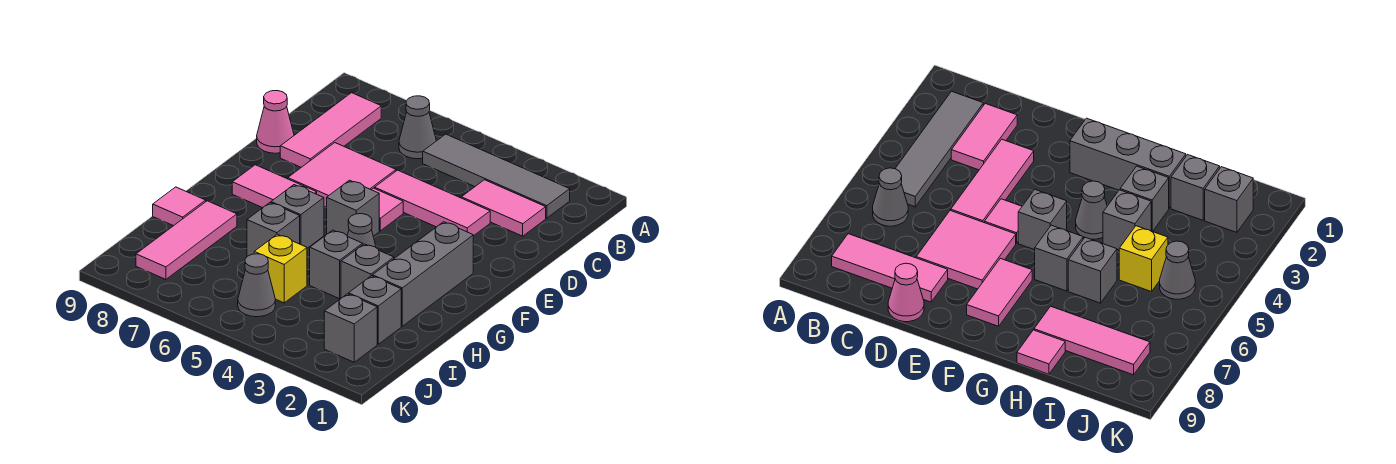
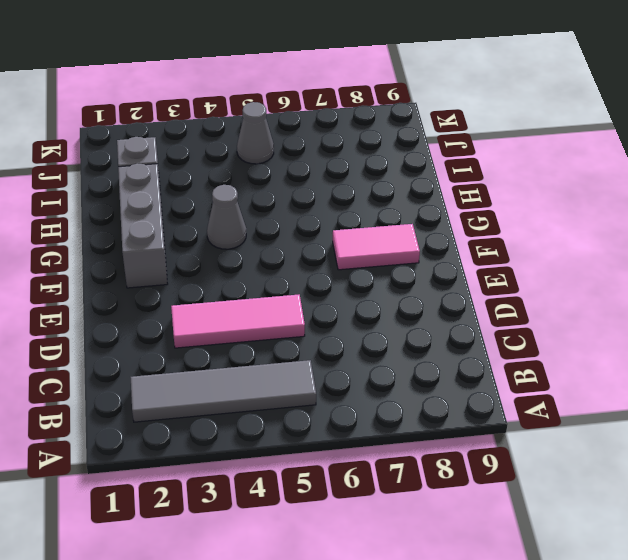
none -> grey 1x1 cone [399,96,436,159]
none -> pink 1x3 tile [280,93,381,167]
none -> pink 1x2 tile [461,180,546,236]

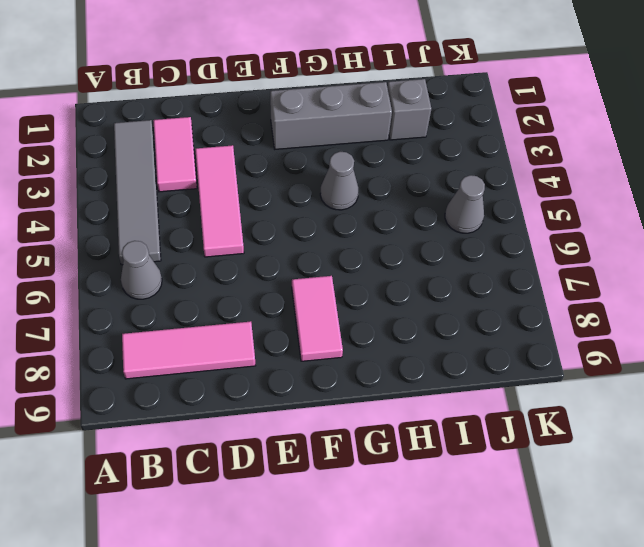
none -> pink 2x2 tile [288,143,396,207]
none -> pink 1x1 cone [257,91,294,153]
none -> pink 1x1 tile [372,188,403,231]

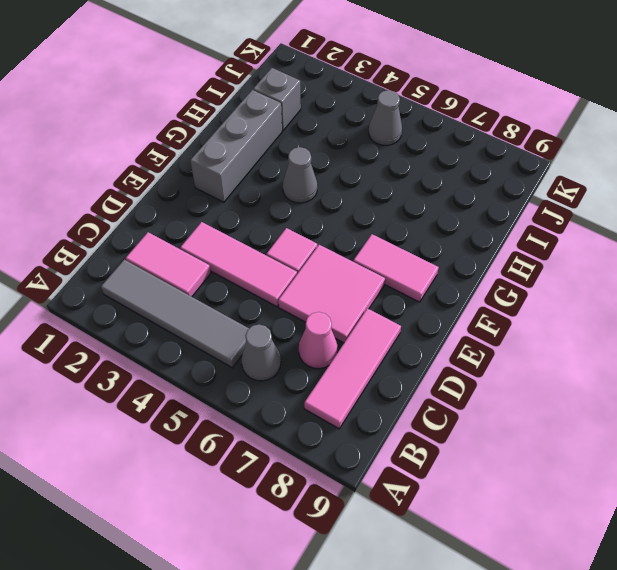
pink 1x1 cone [299,312,338,369] -> pink 1x1 cone moved to [257,91,294,153]
none -> grey 1x1 brick [327,180,379,236]
none -> grey 1x1 brick [271,185,324,248]
none -> grey 1x1 brick [341,244,394,298]

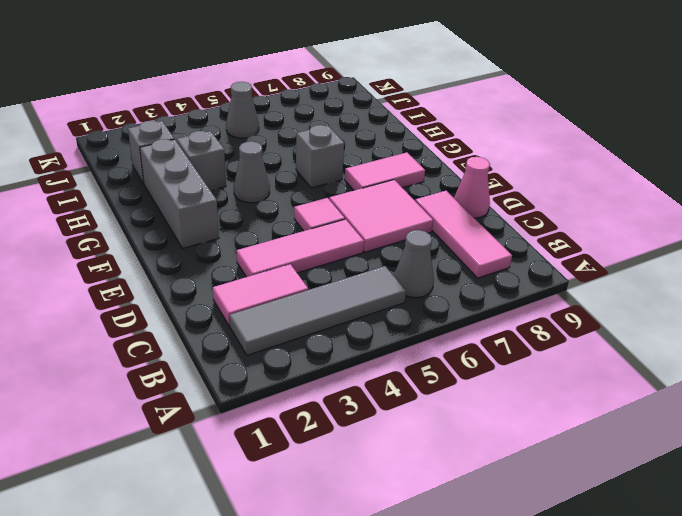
none -> grey 1x1 brick [327,180,379,236]
none -> grey 1x1 brick [310,230,363,299]
none -> grey 1x1 brick [247,203,300,256]

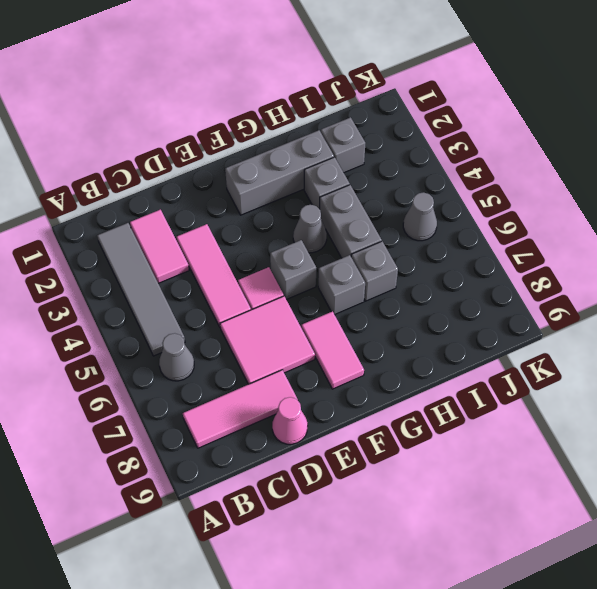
grey 1x2 brick [320,185,382,258] -> grey 1x1 brick [310,230,363,299]
none -> pink 1x3 tile [136,201,237,279]
none -> pink 1x1 tile [153,187,206,226]
none -> yellow 1x1 brick [254,234,307,303]

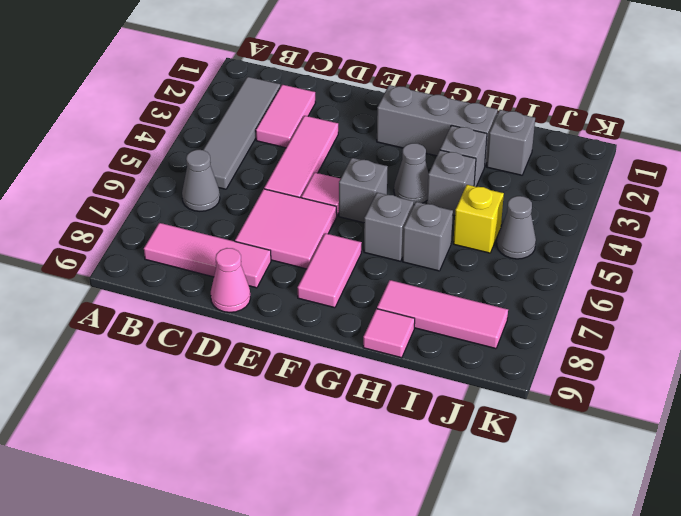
none -> grey 1x1 brick [324,294,377,362]

